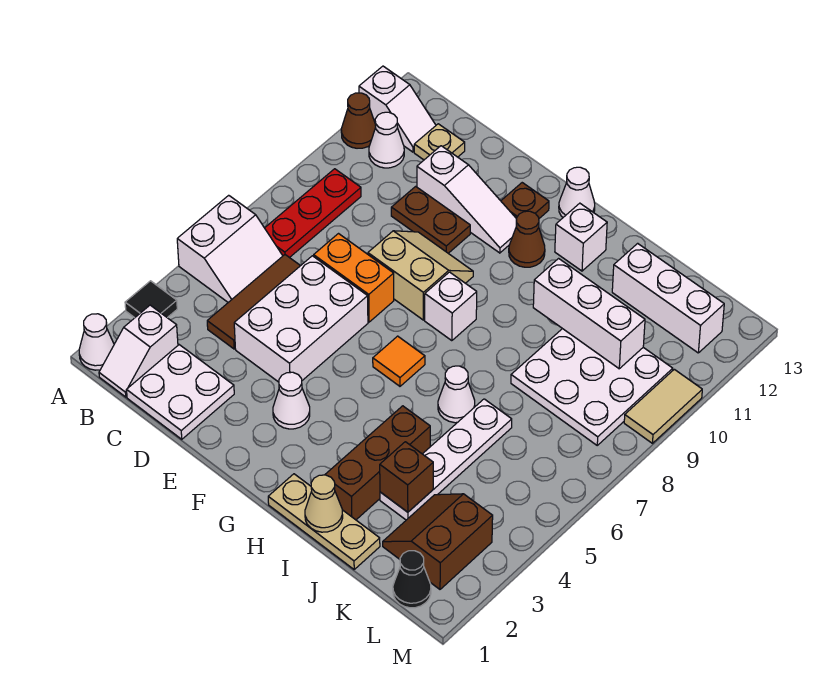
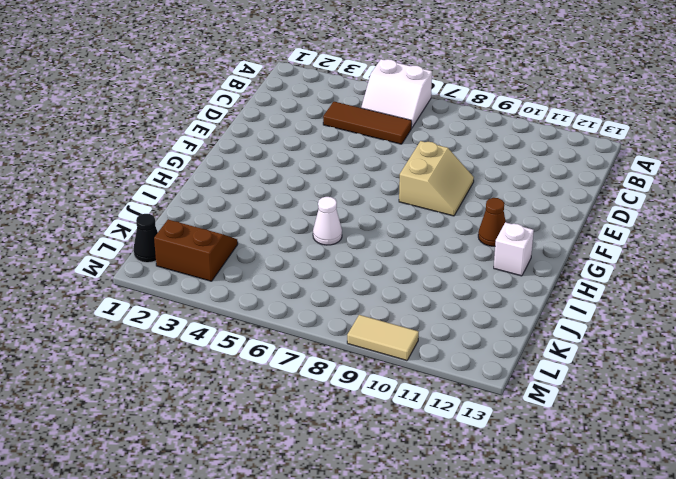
none -> white 1x1 cone [79,314,114,370]
none -> black 1x1 tile [125,281,177,318]
none -> brown 1x1 cone [341,93,376,148]
none -> white 1x2 slope [359,66,436,152]

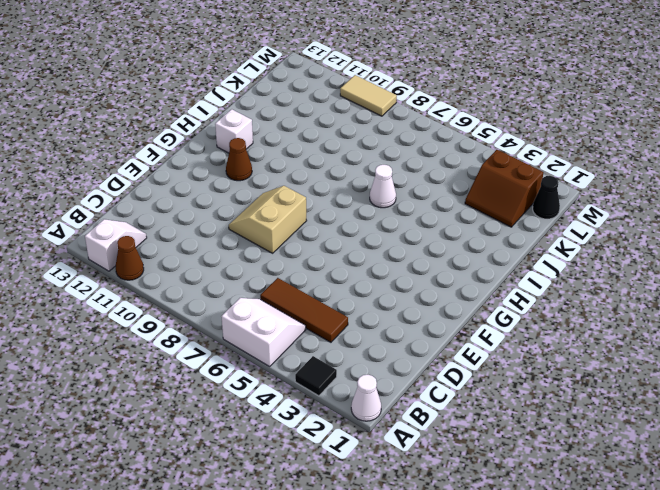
none -> white 1x2 slope [99,305,178,397]
none -> red 1x3 plate [265,169,361,258]
none -> white 1x1 cone [369,112,404,168]
none -> white 2x2 plate [127,345,234,439]

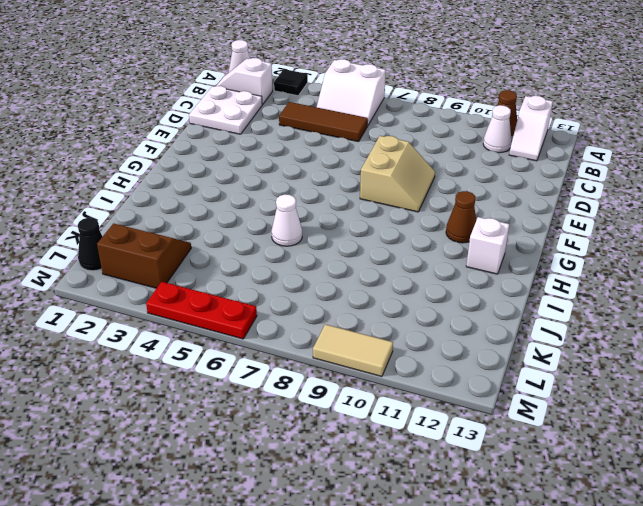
red 1x3 plate [146,282,257,339] -> red 1x3 plate moved to [265,169,361,258]
none -> tan 1x1 plate [414,124,465,160]
none -> white 2x3 brick [234,256,368,382]
none -> orange 1x2 brick [314,234,394,322]
none -> brown 1x2 plate [391,186,470,253]

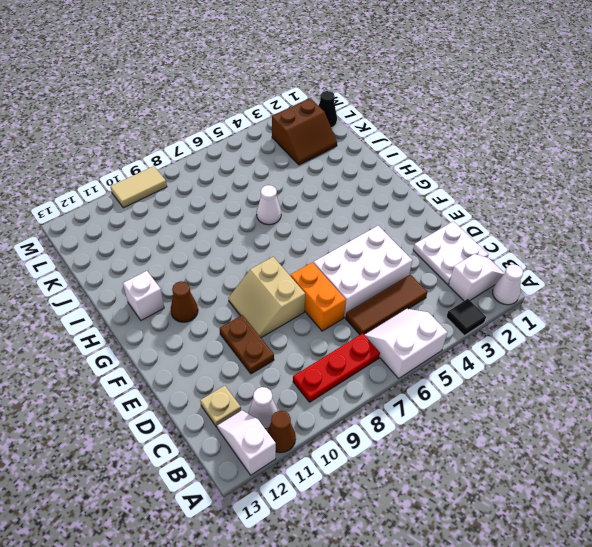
none -> white 1x3 slope [417,146,516,253]
none -> white 1x1 cone [273,372,310,429]
none -> brown 1x1 plate [501,183,549,218]
none -> orange 1x1 tile [373,336,425,386]

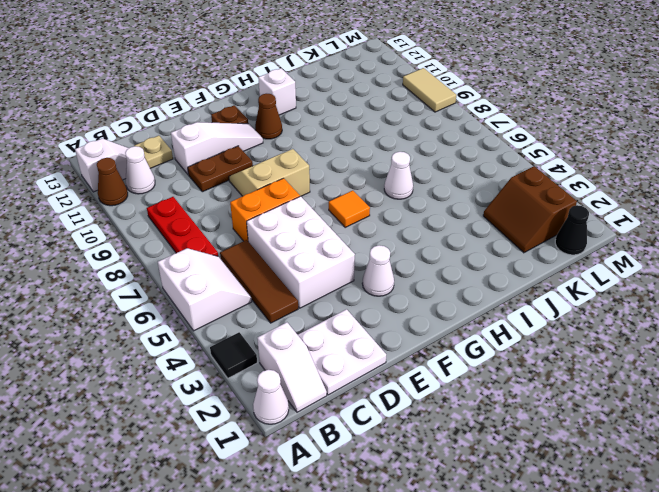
none -> white 1x1 brick [425,272,477,341]
none -> white 1x1 cone [559,167,595,217]
none -> tan 1x3 plate [268,474,380,569]
none -> brown 1x3 brick [325,406,430,520]

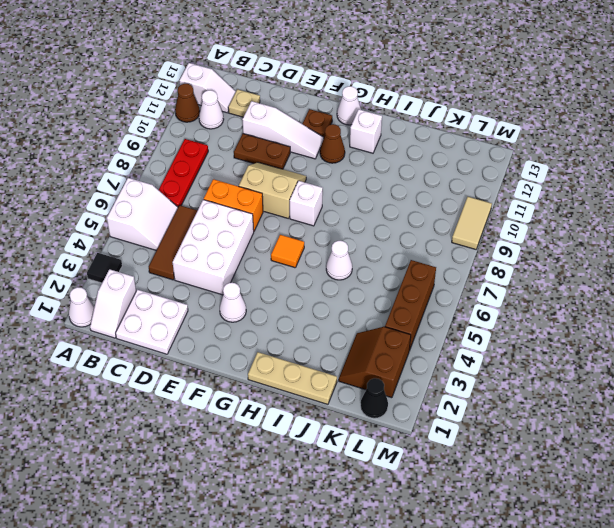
brown 1x3 brick [385,260,436,351] -> brown 1x3 brick moved to [325,406,430,520]
none -> white 1x4 plate [380,399,512,520]
none -> white 3x3 plate [511,329,673,445]
none -> white 1x3 brick [612,243,724,353]
none -> tan 1x1 cone [305,475,343,532]

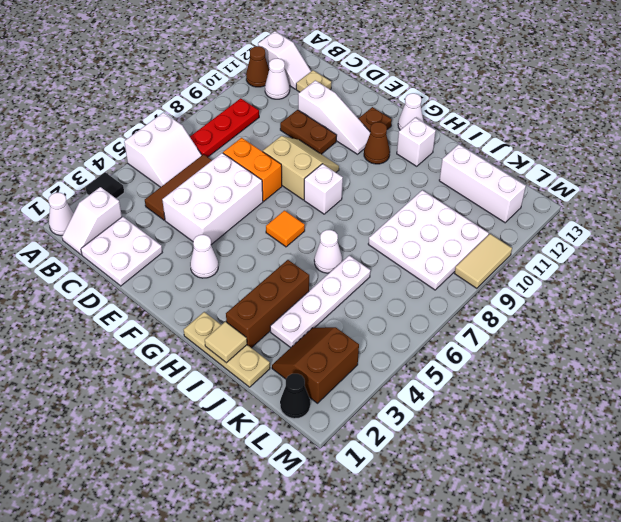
tan 1x1 tile [205,322,247,363] -> tan 1x1 cone [305,475,343,532]
none -> white 1x3 brick [533,259,645,369]
none -> brown 1x1 brick [380,442,433,512]

